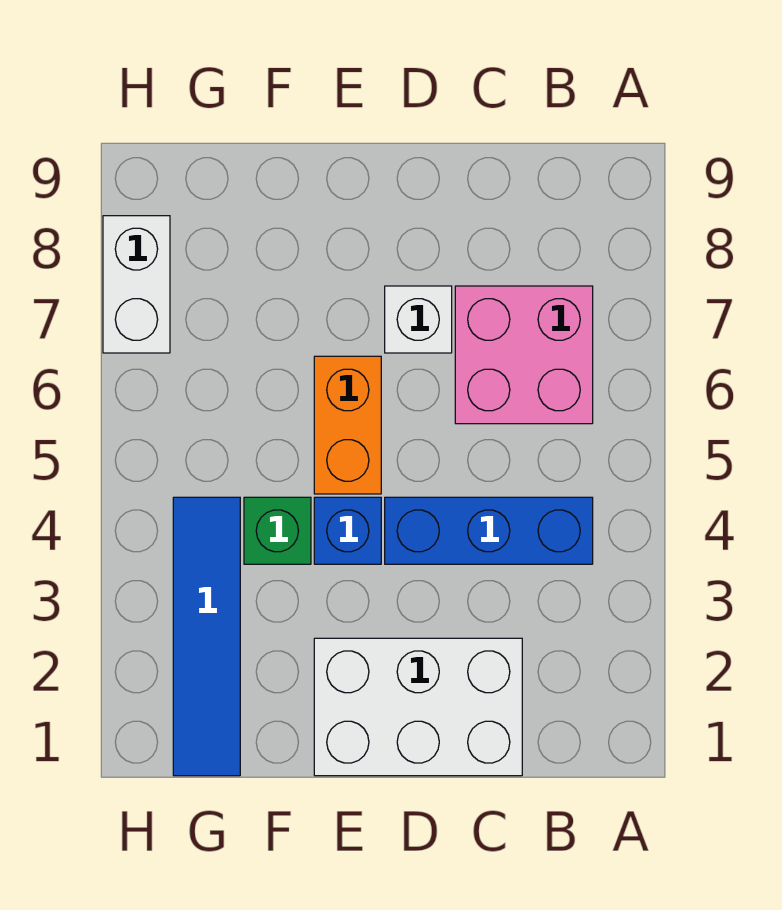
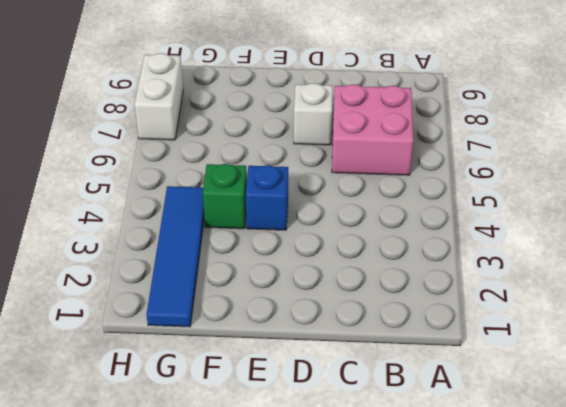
none -> blue 1x3 brick [385,497,593,564]
none -> white 2x3 brick [314,638,522,776]

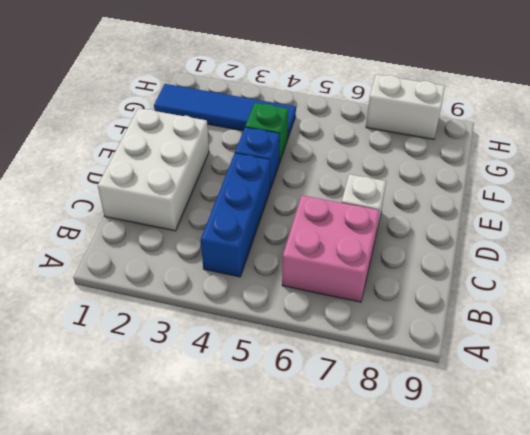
none -> orange 1x2 brick [314,356,381,494]

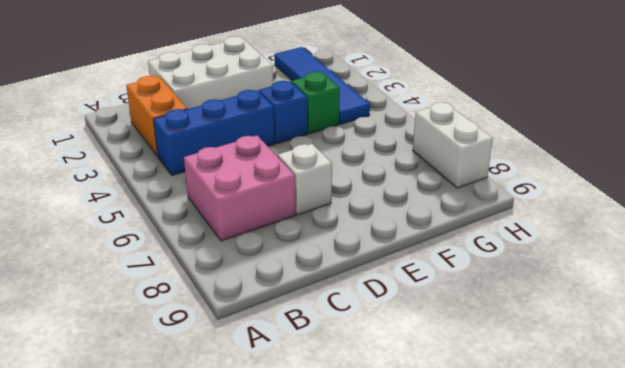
orange 1x2 brick [126,76,187,156] -> orange 1x2 brick moved to [314,356,381,494]

